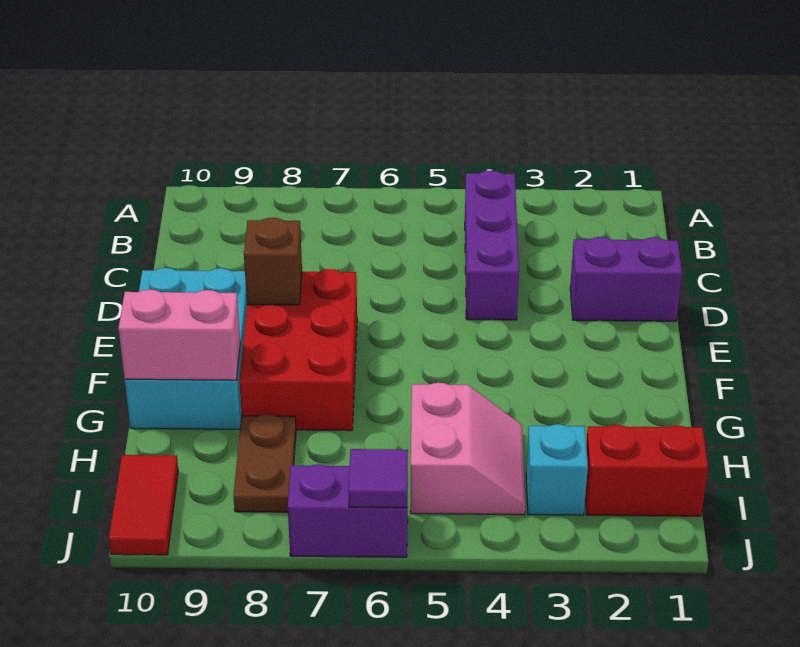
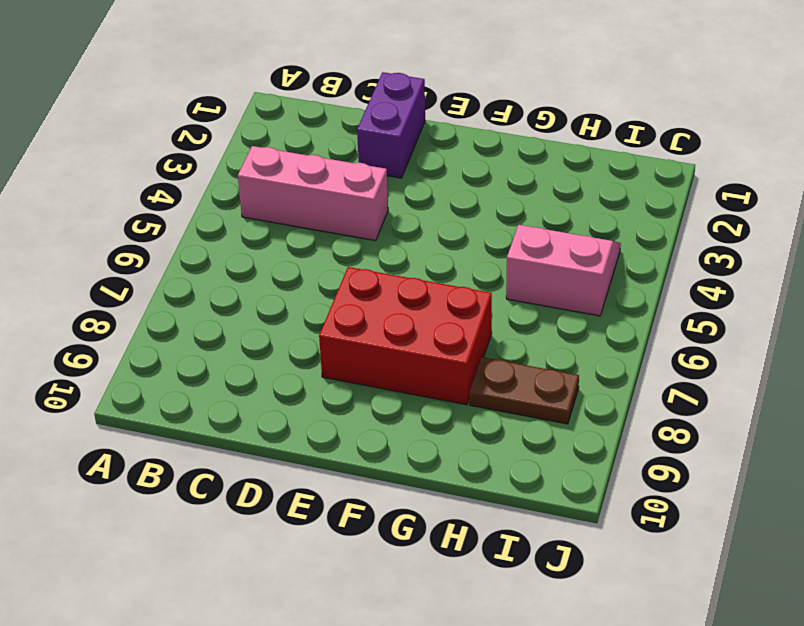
pink 1x3 brick [238,146,388,241] -> purple 1x3 brick [465,170,519,320]
none -> cyan 2x3 brick [125,268,247,429]
none -> red 1x2 brick [585,425,708,516]
none -> cyan 1x1 brick [526,424,588,515]

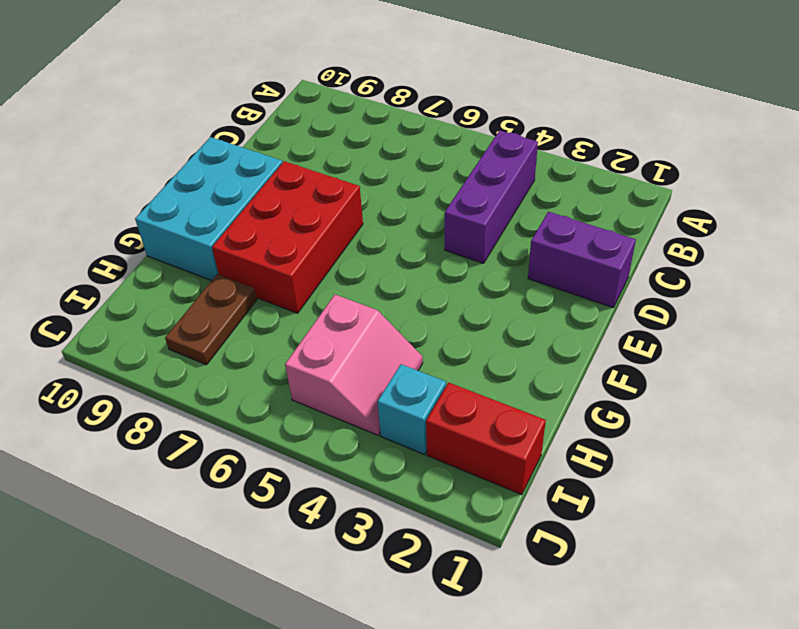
none -> red 1x2 tile [109,455,178,555]
none -> purple 1x2 brick [288,464,408,557]
none -> brown 1x1 brick [244,218,302,305]

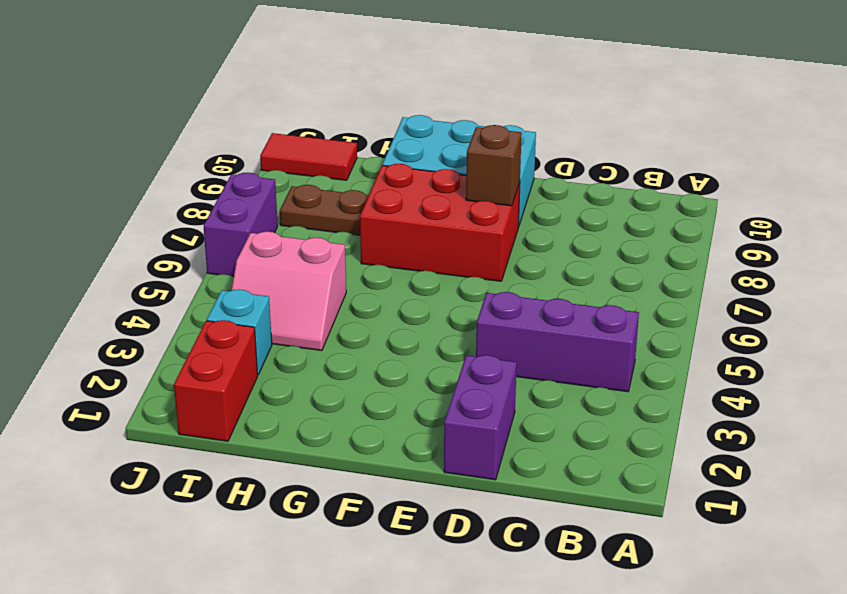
none -> pink 1x2 brick [118,289,240,380]
none -> purple 1x1 tile [348,449,408,508]

